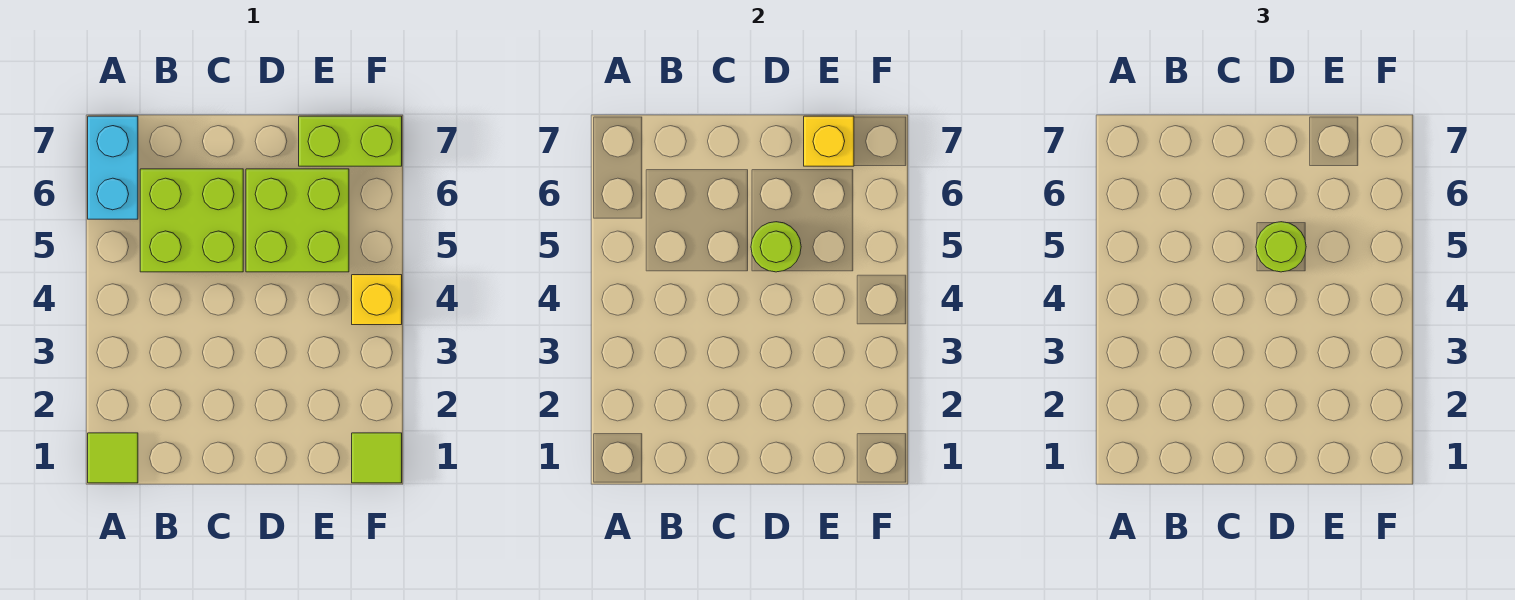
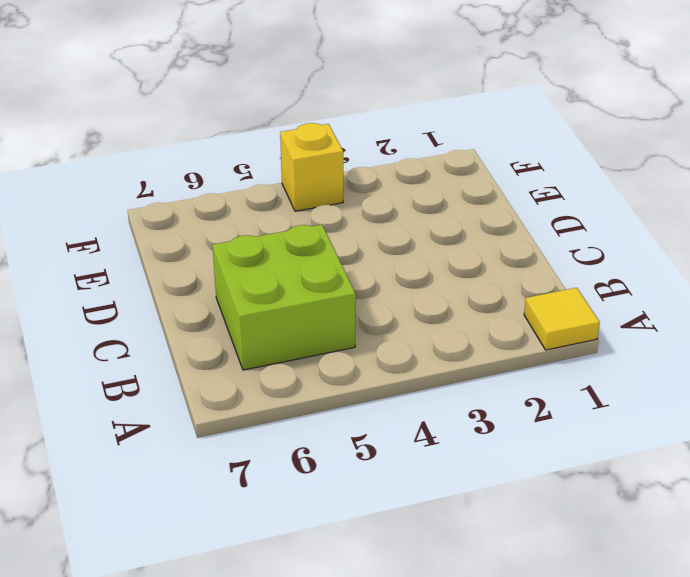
yellow 1x1 tile [524,288,600,350] -> lime 1x1 tile [88,433,138,483]
none -> cyan 1x2 brick [88,116,138,219]
none -> lime 2x2 brick [246,169,349,272]

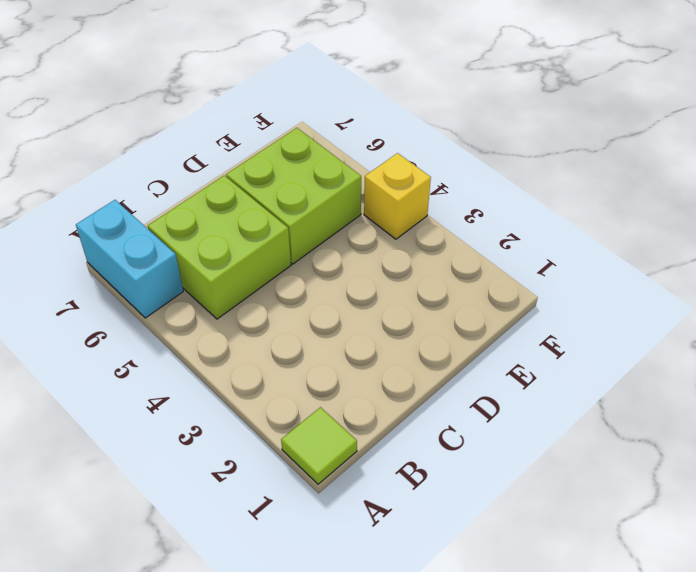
none -> lime 1x2 brick [299,116,402,166]
none -> lime 1x1 tile [352,433,402,483]

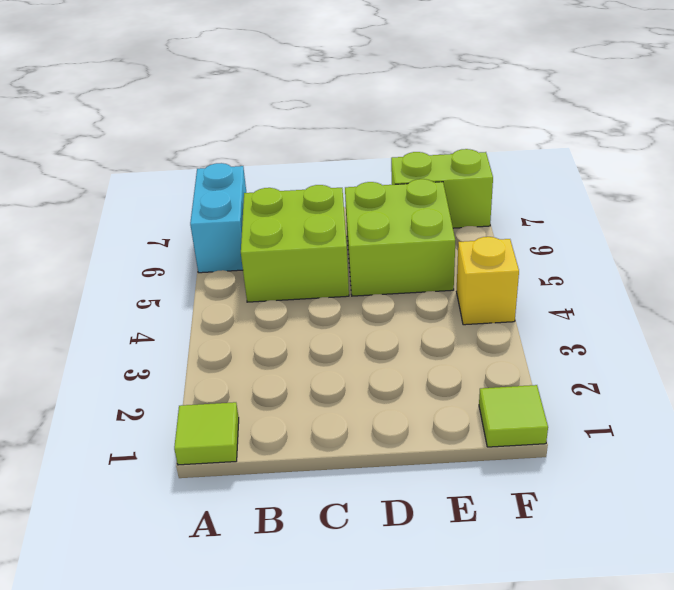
none -> lime 1x1 round brick [751,222,801,272]
none -> yellow 1x1 brick [804,116,854,166]

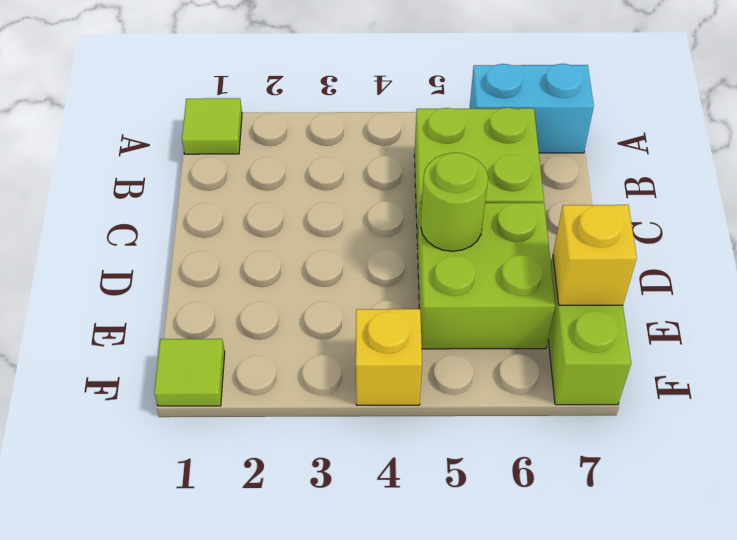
none -> lime 1x1 round brick [1256,222,1306,272]

